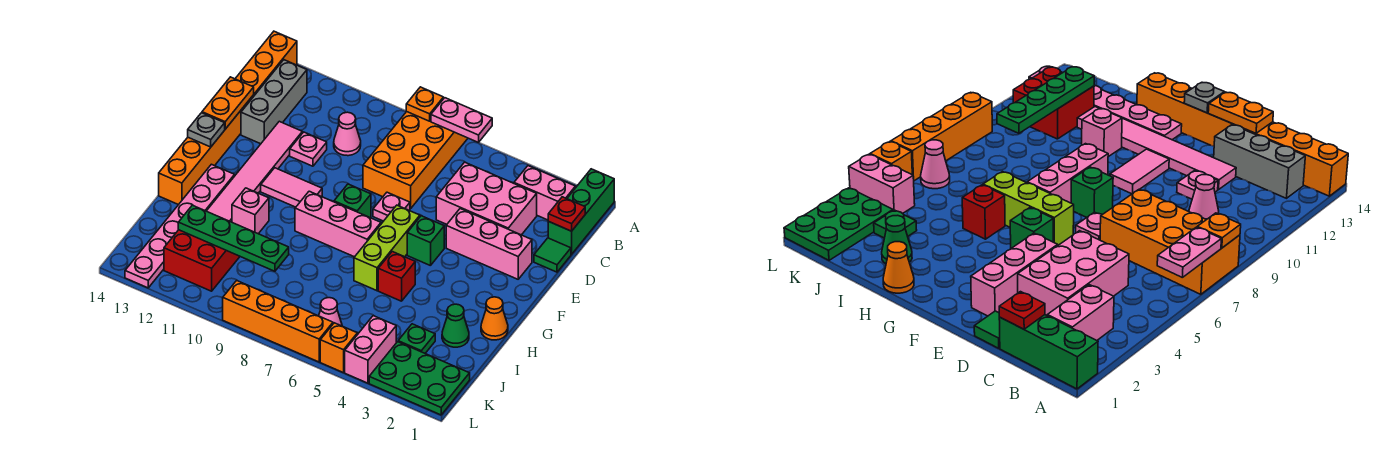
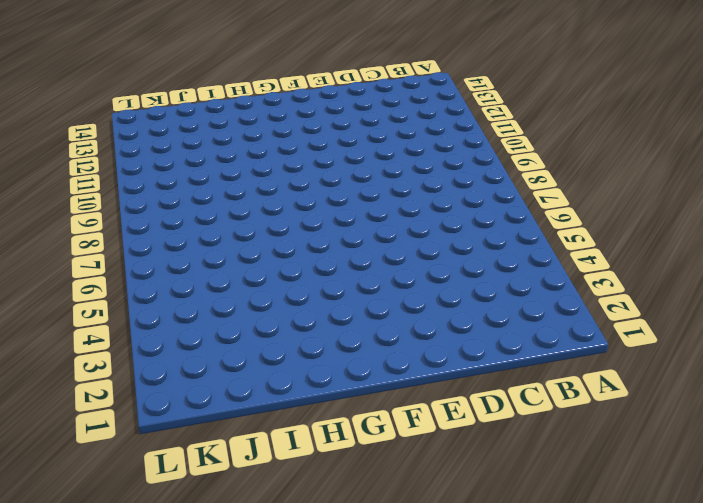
none -> green 1x3 brick [548,169,614,254]
none -> orange 2x4 brick [363,112,468,209]
none -> orange 1x8 brick [159,31,297,205]
none -> pink 1x2 brick [514,166,575,220]

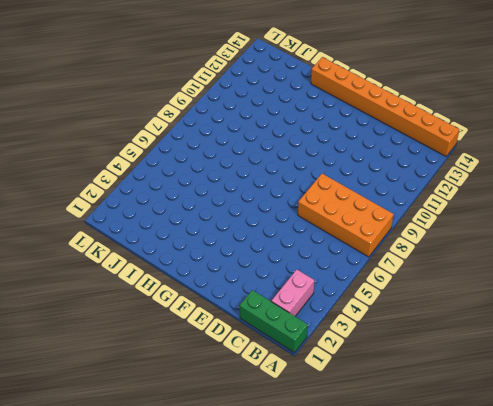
none -> grey 1x3 brick [241,60,307,144]
none -> pink 2x3 brick [436,162,537,235]
none -> pink 1x1 cone [334,112,361,156]
none -> green 1x1 tile [534,238,571,272]

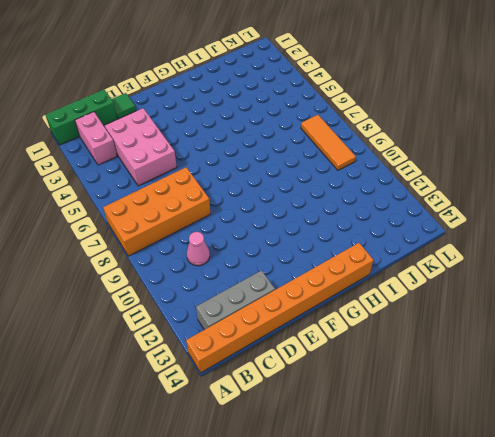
orange 1x3 tile [301,115,356,170] -> none
none -> pink 1x1 plate [290,132,327,166]
none -> pink 1x6 tile [207,121,302,222]
none -> pink 1x3 brick [446,209,532,279]
none -> pink 1x1 plate [373,192,410,221]

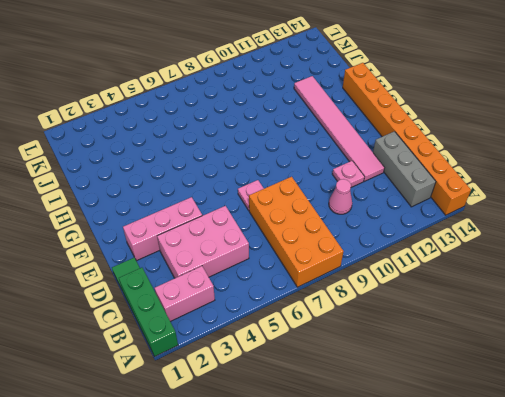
none -> green 1x1 brick [407,216,444,266]
none -> lime 1x3 brick [354,205,420,291]
none -> green 1x1 brick [334,184,371,218]
none -> pink 1x2 tile [261,168,322,207]

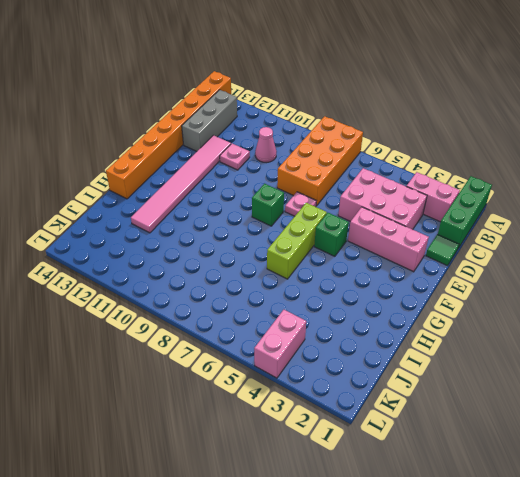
none -> pink 1x2 tile [261,168,322,207]
none -> pink 1x3 brick [295,191,381,257]
none -> pink 1x6 plate [125,164,235,288]
none -> orange 1x1 cone [481,297,508,340]

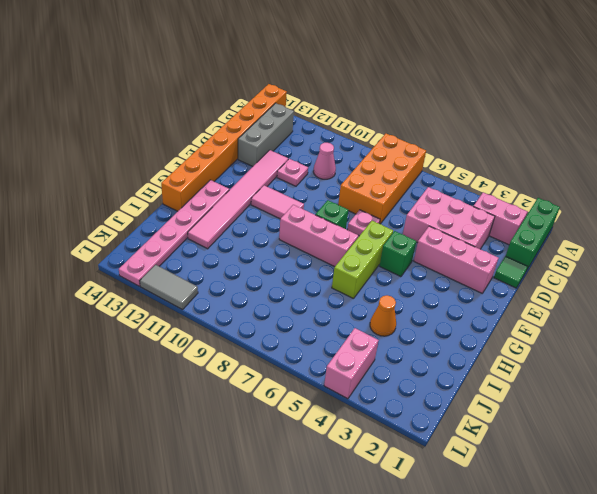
orange 1x1 cone [370,295,396,336] -> orange 1x1 cone moved to [481,297,508,340]
grey 1x2 tile [140,265,198,310] -> none
none -> red 1x1 brick [378,252,415,301]
none -> pink 1x1 brick [232,188,269,234]
none -> green 1x1 cone [442,304,469,347]
none -> green 1x1 plate [398,324,435,353]

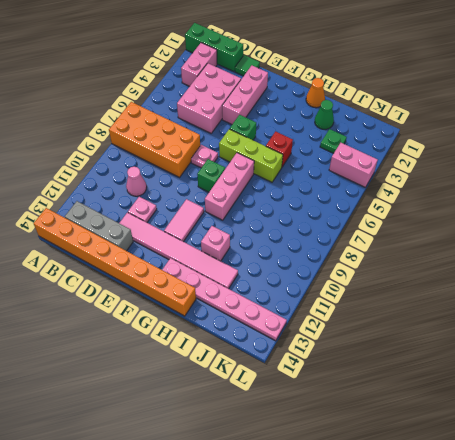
none -> red 2x2 brick [164,230,240,291]
none -> green 2x3 plate [369,342,470,415]
none -> pink 1x1 cone [319,298,342,326]
none -> orange 1x1 brick [320,323,357,373]

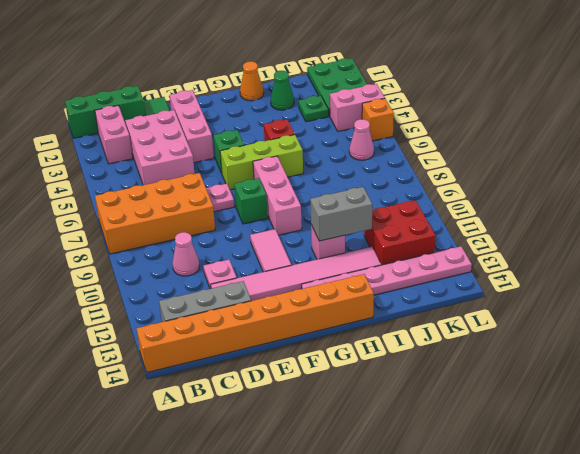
grey 1x2 brick [310,187,372,241] -> none
none -> orange 1x4 brick [223,281,333,362]
none -> pink 1x2 plate [431,98,492,143]
none -> orange 1x1 plate [406,87,443,121]
none -> red 1x1 plate [548,197,585,231]

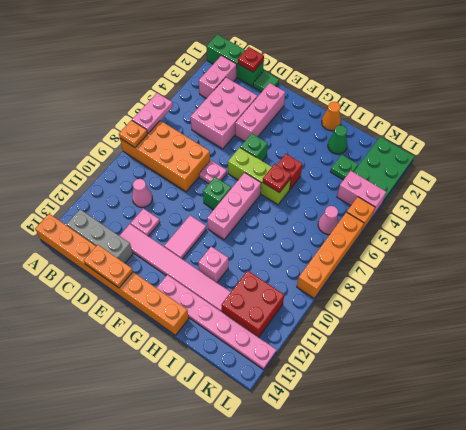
red 1x1 plate [263,164,291,193] -> none
none -> grey 1x1 plate [188,113,225,147]
none -> green 1x4 plate [178,205,289,271]

